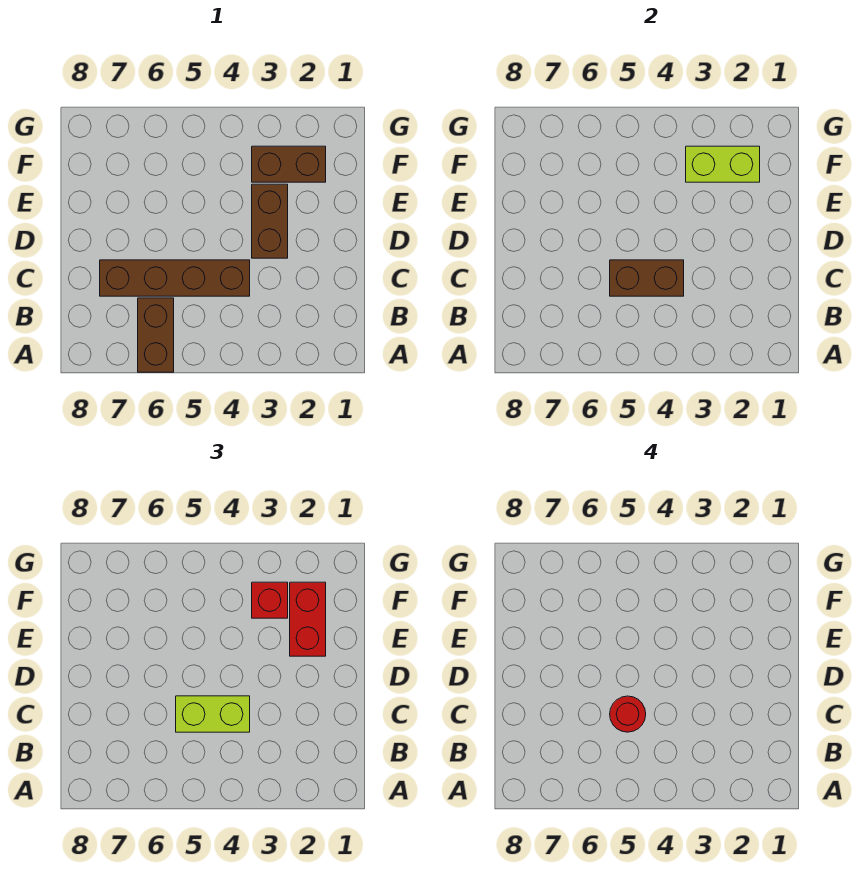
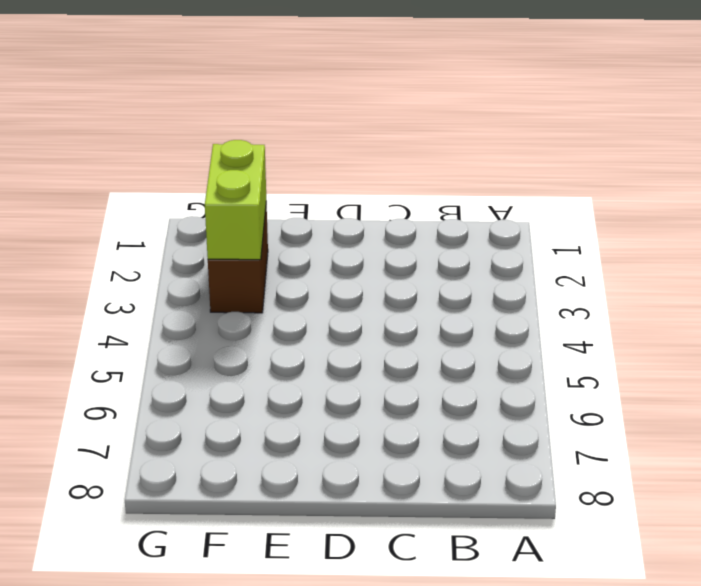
none -> brown 1x2 brick [138,298,174,372]
none -> brown 1x4 brick [100,260,250,296]

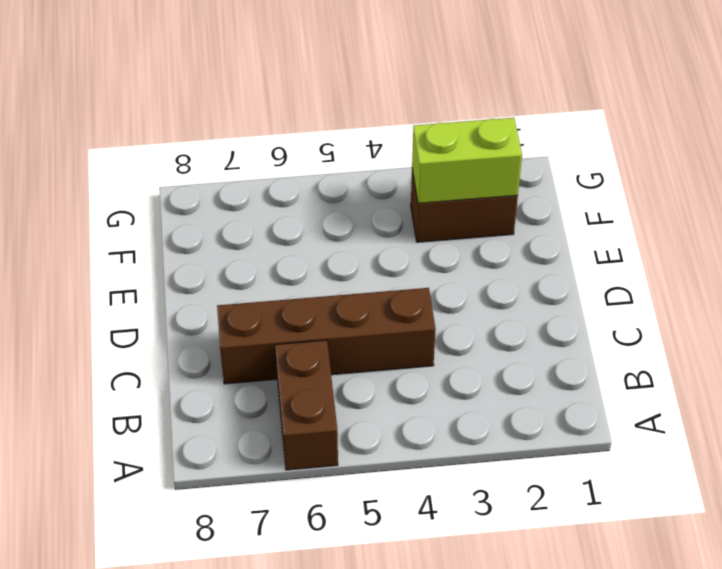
none -> brown 1x2 brick [252,184,288,258]
none -> brown 1x2 brick [610,260,684,296]

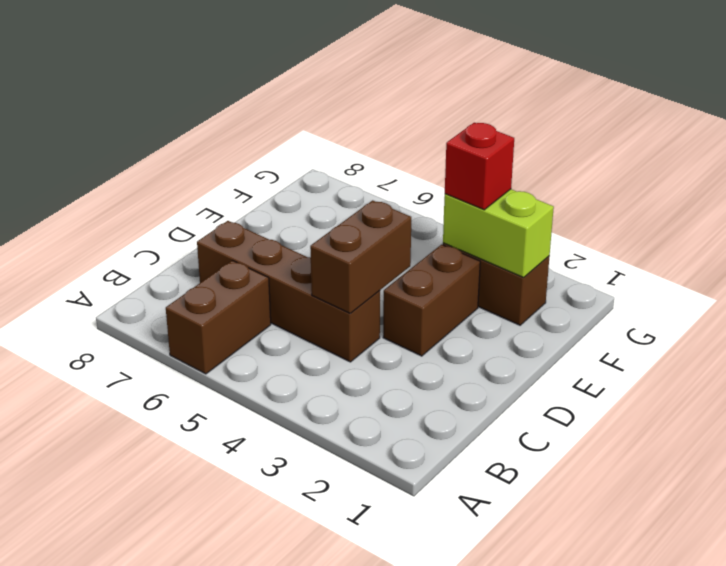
brown 1x2 brick [310,200,411,314] -> brown 1x2 brick turned to [610,260,684,296]
none -> lime 1x2 brick [176,696,250,732]
none -> red 1x2 brick [290,582,326,656]

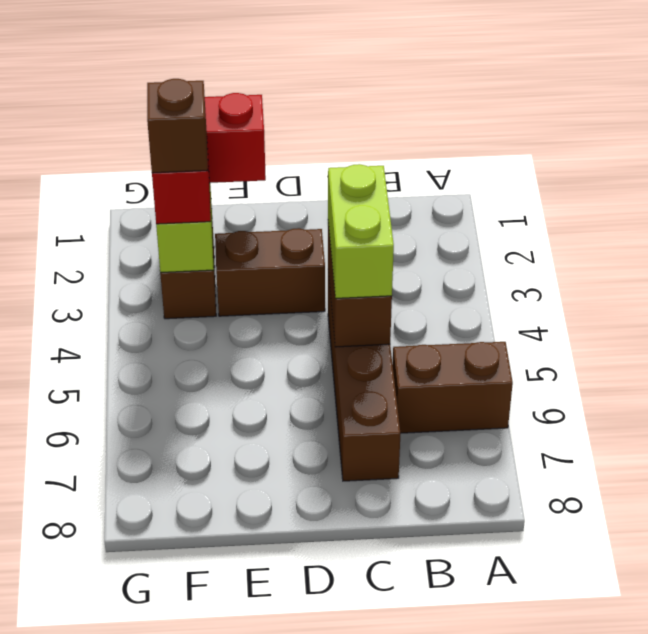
brown 1x1 brick [147,79,208,173] -> none
none -> red 1x1 round brick [610,696,646,732]

